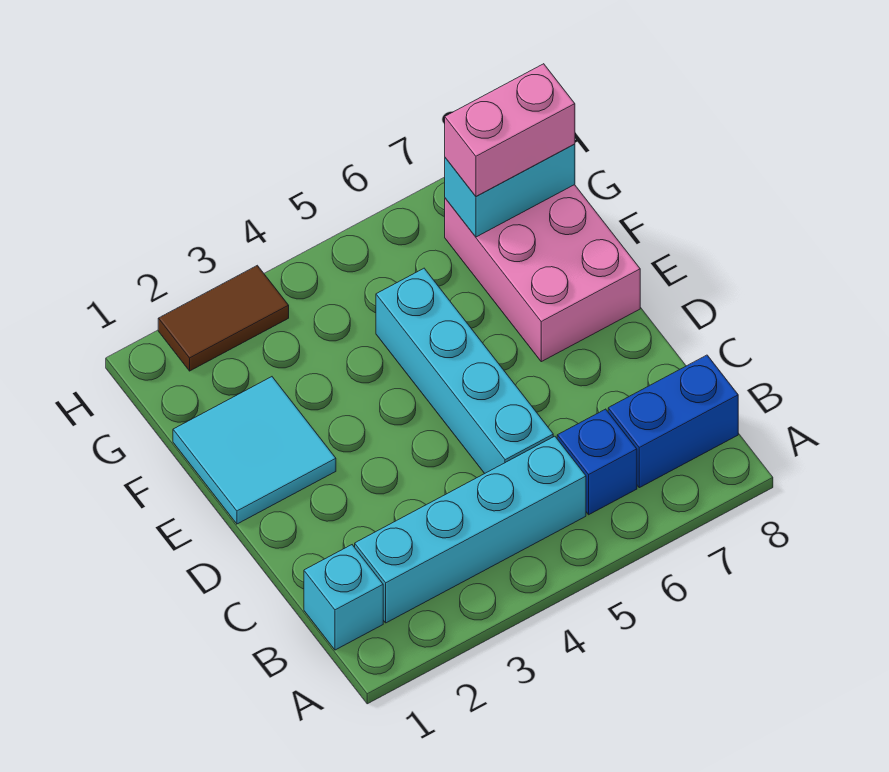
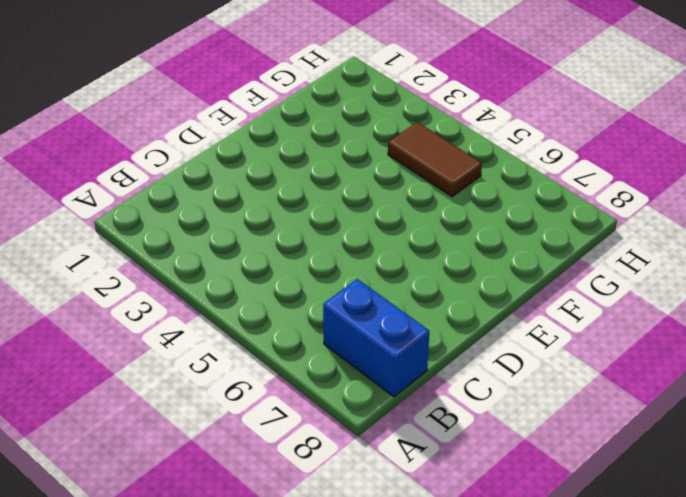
brown 1x2 tile [388,122,482,197] -> brown 1x2 tile moved to [158,265,289,371]
none -> cyan 1x1 brick [304,545,383,650]
none -> cyan 1x4 brick [355,436,586,623]

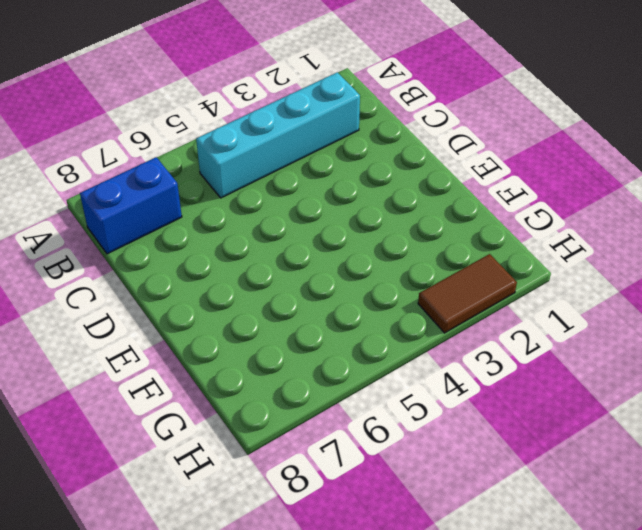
none -> cyan 1x1 brick [304,545,383,650]
none -> blue 1x1 brick [557,409,637,515]

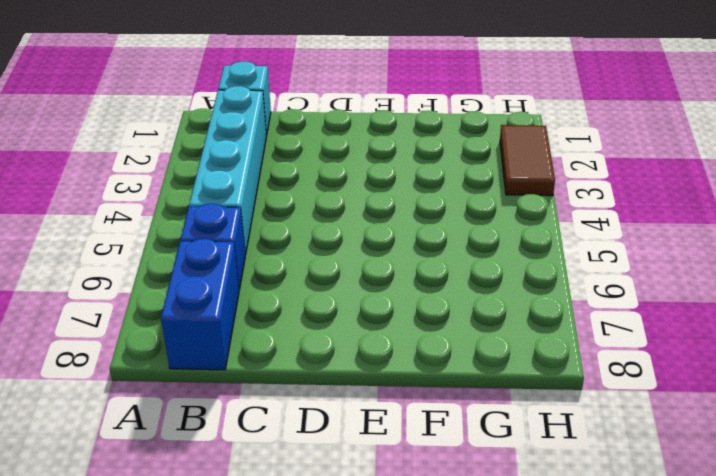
none -> cyan 1x4 brick [376,268,553,473]
none -> cyan 2x2 tile [173,377,336,524]

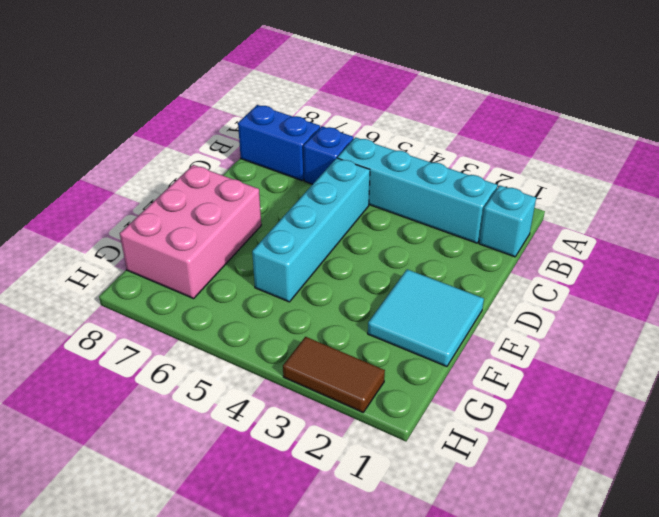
none -> cyan 1x2 brick [445,144,575,237]
none -> pink 1x2 brick [445,64,575,197]

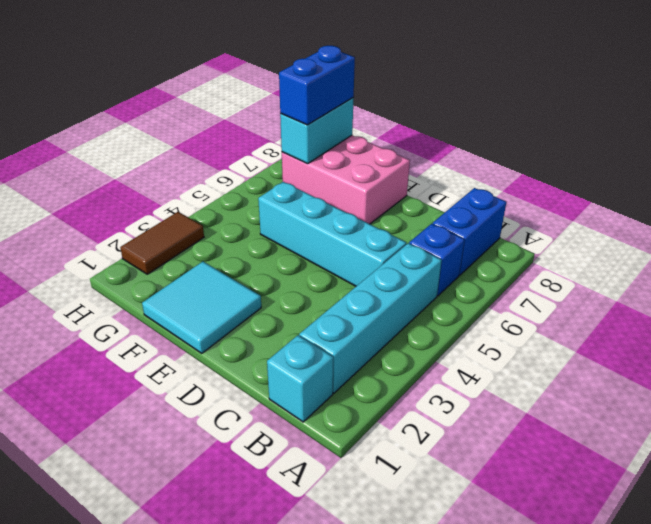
blue 1x2 brick [279,46,355,125] -> pink 1x2 brick [445,64,575,197]

